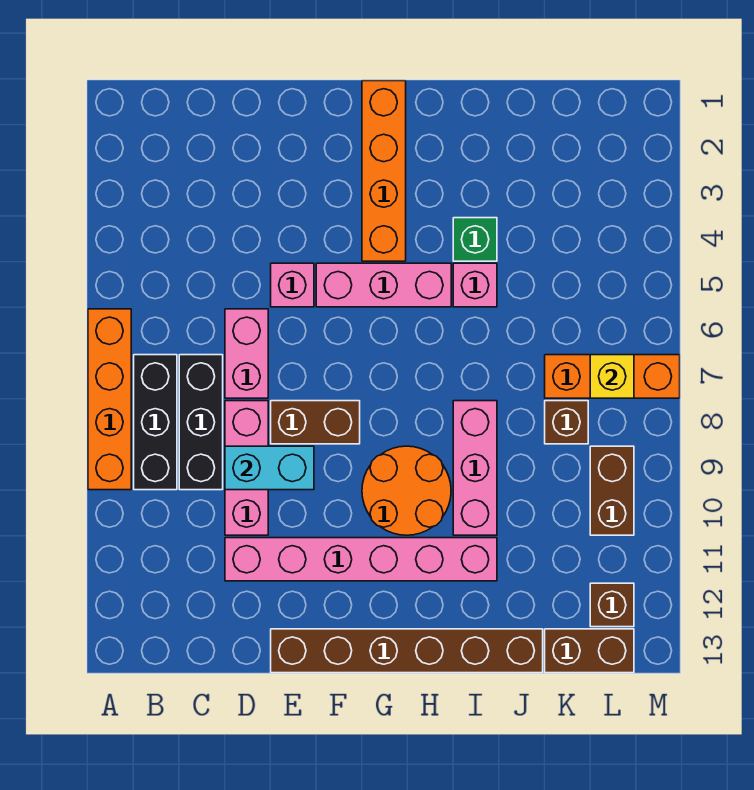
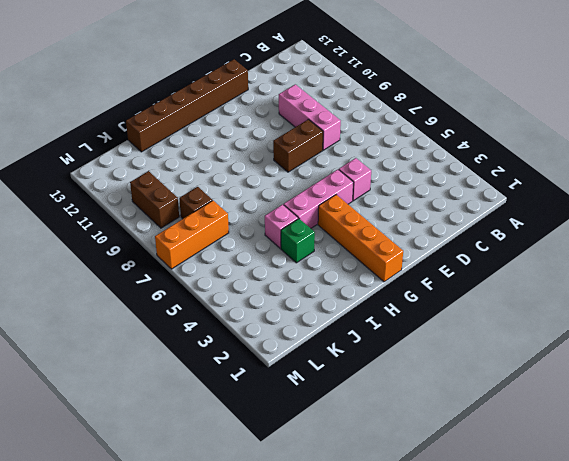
none -> orange 1x4 brick [88,309,131,490]
none -> black 1x3 brick [134,355,177,490]
none -> black 1x3 brick [179,355,223,490]

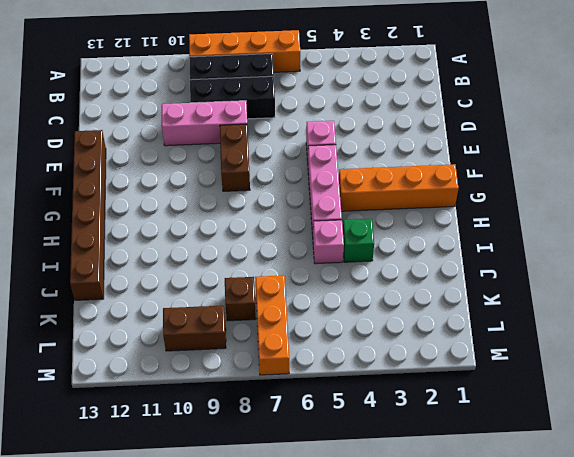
none -> pink 1x2 brick [225,309,268,398]
none -> pink 1x6 brick [225,538,497,581]
none -> orange 2x2 round brick [362,446,451,535]

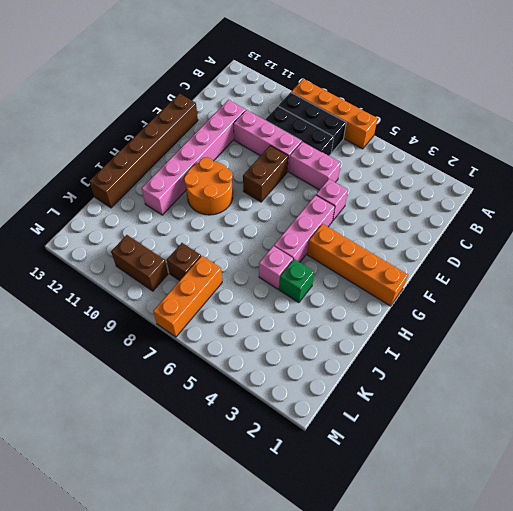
none -> pink 1x3 brick [453,401,497,535]
none -> brown 1x2 brick [545,629,634,673]
none -> brown 1x1 brick [590,583,634,627]

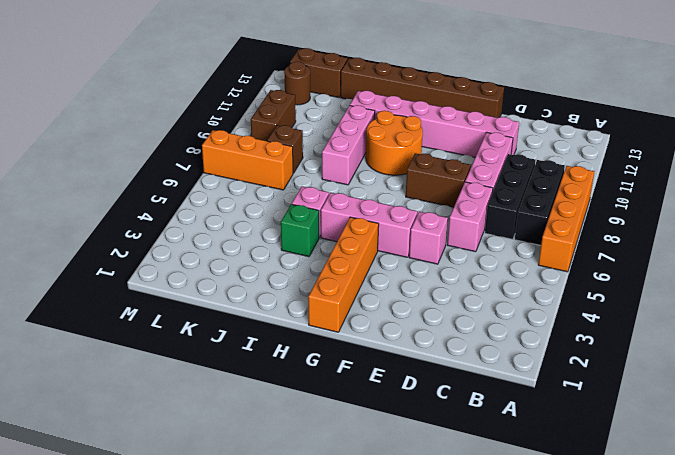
brown 1x1 round brick [284,62,310,105] -> brown 1x1 brick [590,583,634,627]
none -> cyan 1x2 brick [225,446,314,490]
none -> yellow 1x1 brick [590,355,634,398]

